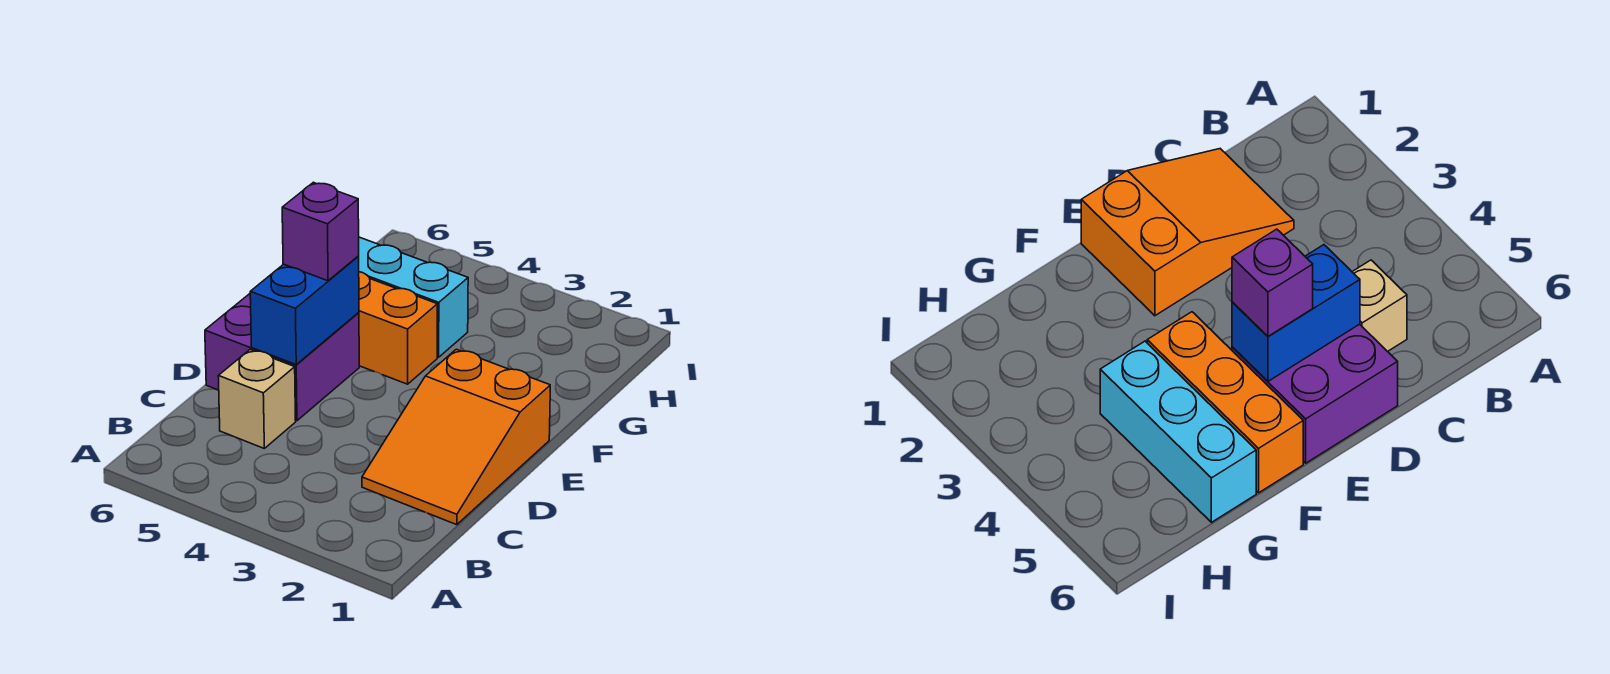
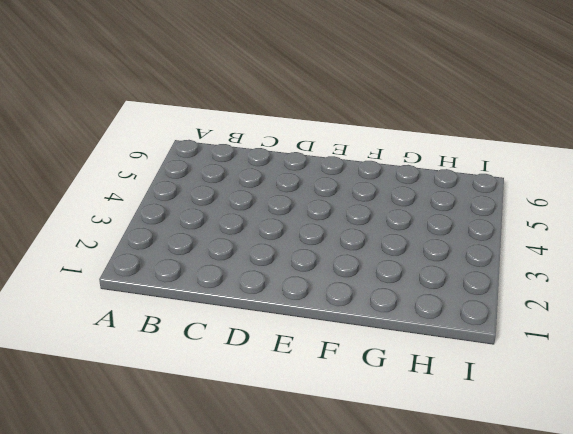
none -> orange 2x3 slope [362,349,550,525]
none -> tan 1x1 brick [218,350,296,448]

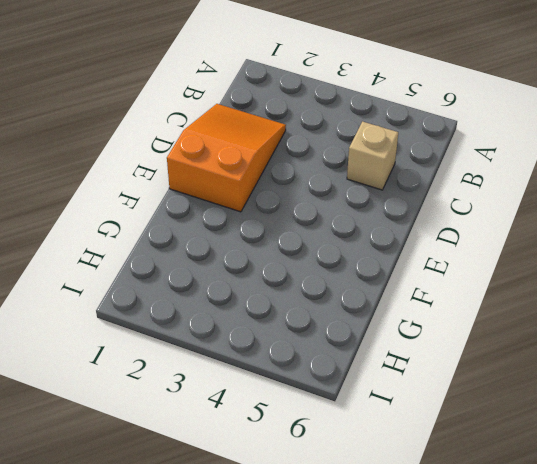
none -> purple 2x2 brick [205,294,359,421]
none -> orange 1x3 brick [359,272,437,384]

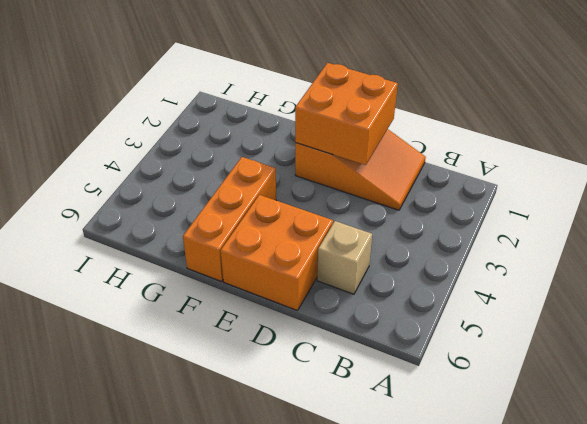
orange 2x2 brick [295,63,398,165] -> none
orange 2x2 brick [221,195,333,311] -> purple 2x2 brick [205,294,359,421]
none -> cyan 1x3 brick [359,237,468,357]
none -> blue 1x2 brick [250,256,359,365]

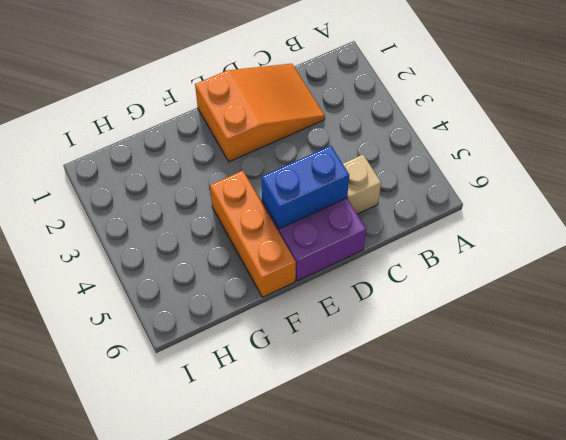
none -> cyan 1x3 brick [359,237,468,357]
none -> purple 1x1 brick [282,182,359,281]

